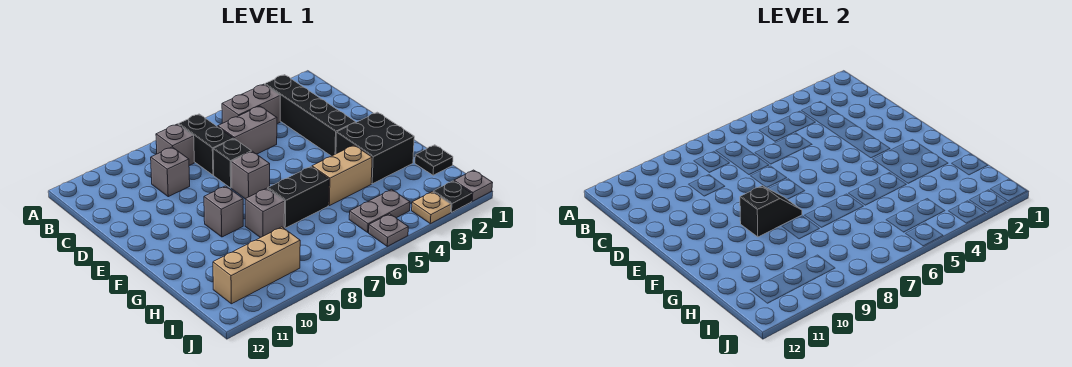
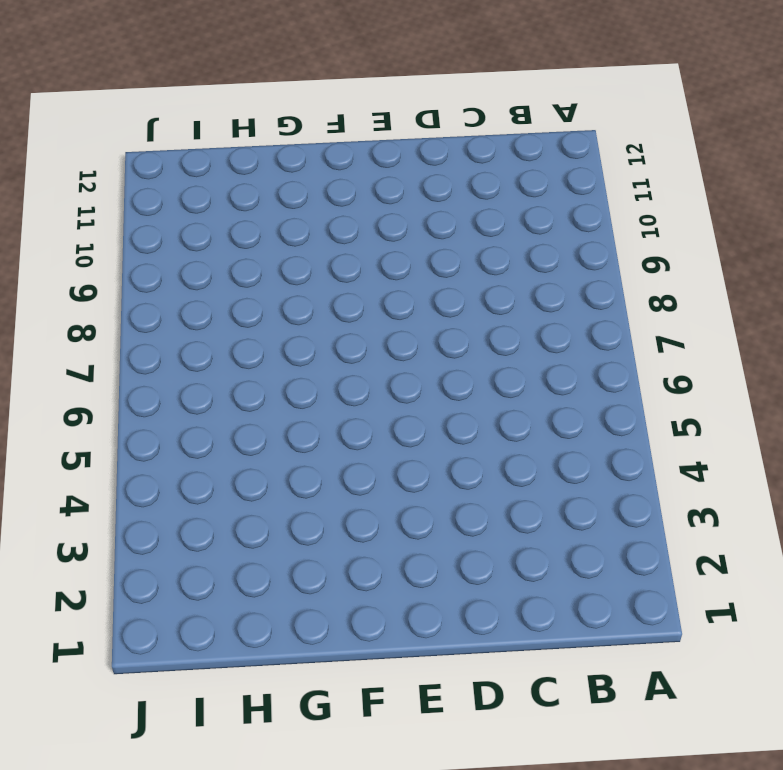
none -> black 1x4 brick [265,75,356,156]
none -> grey 1x2 brick [222,84,280,124]
none -> black 1x2 brick [178,114,234,175]

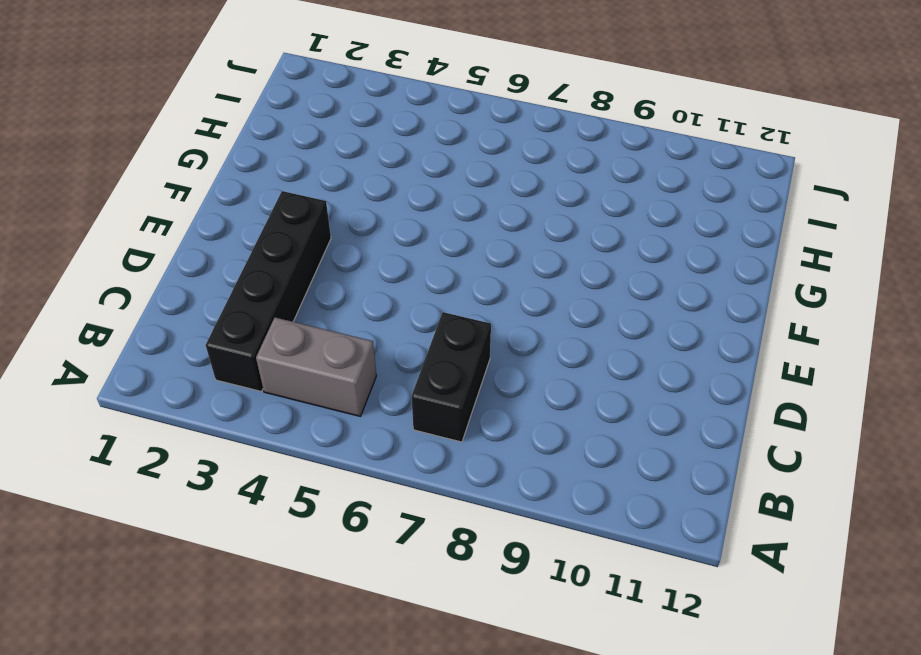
none -> grey 1x1 brick [156,124,194,165]
none -> grey 1x2 brick [218,106,277,154]
none -> grey 1x1 brick [151,147,190,197]

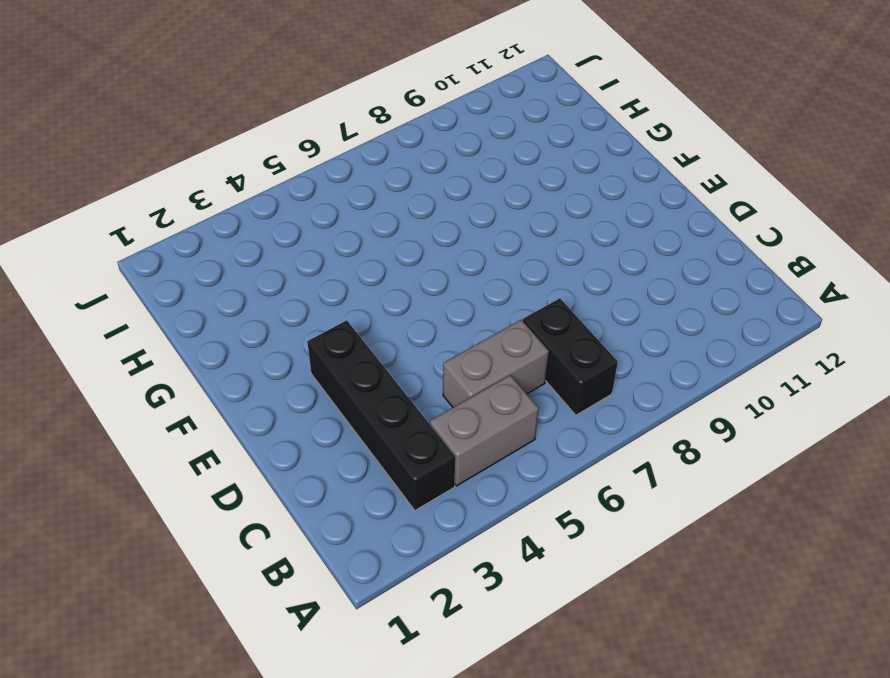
none -> grey 1x1 brick [156,124,194,165]
none -> grey 1x1 brick [151,147,190,197]
none -> black 1x1 brick [213,139,251,188]

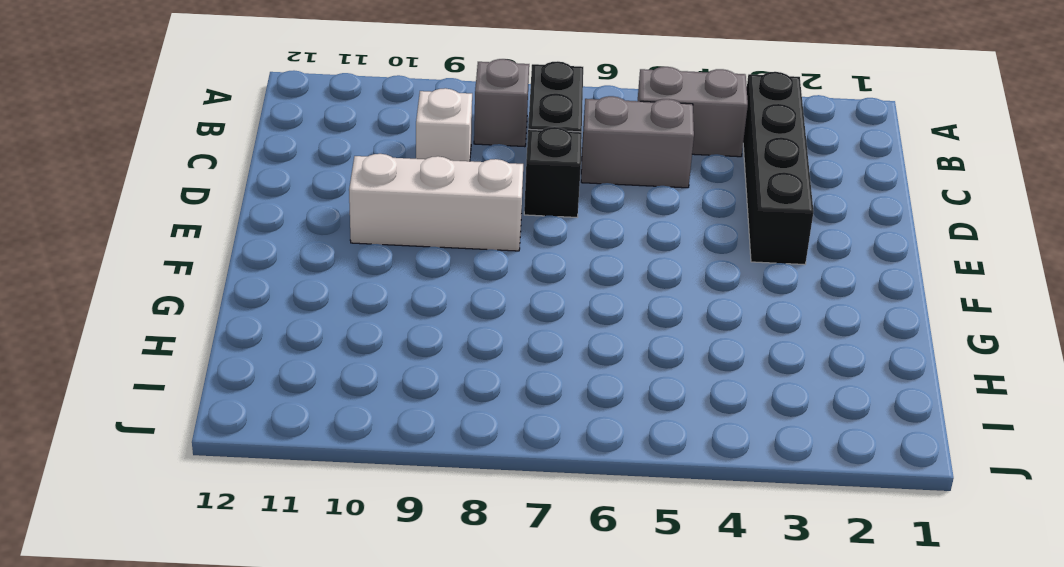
white 1x1 brick [416,88,472,161] -> grey 1x1 brick [151,147,190,197]
white 1x3 brick [349,154,523,251] -> none
none -> grey 1x1 brick [231,151,270,199]
none -> black 2x2 brick [336,112,414,184]
none -> grey 1x1 brick [204,186,243,237]

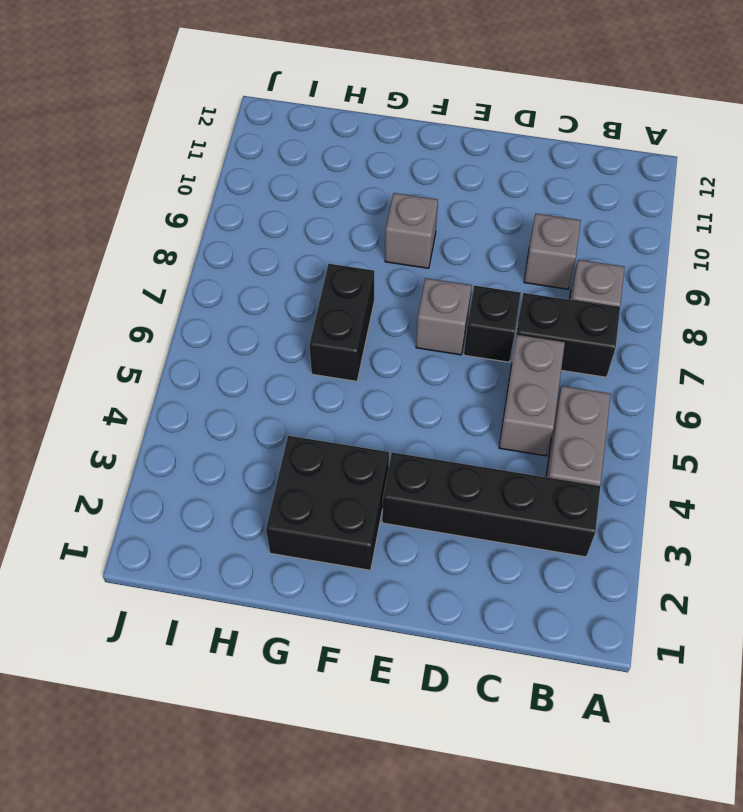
none -> tan 1x2 brick [312,145,372,206]
none -> grey 1x1 brick [245,188,285,238]
none -> black 1x1 plate [415,145,453,175]

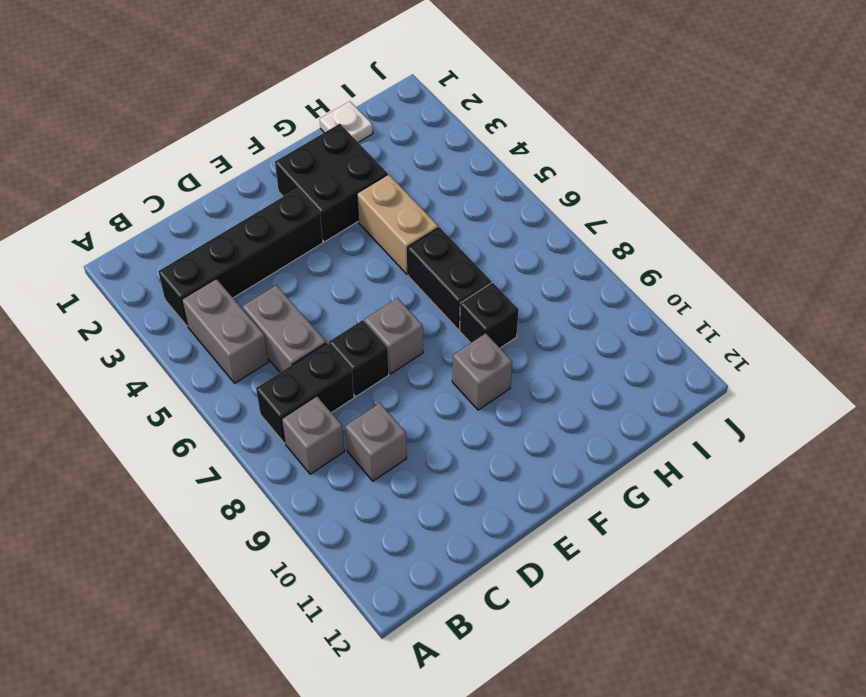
black 1x1 brick [460,283,519,348] -> grey 1x1 brick [245,188,285,238]
white 1x1 plate [320,101,373,142] -> black 1x1 plate [415,145,453,175]
none -> grey 1x2 plate [349,189,410,232]
none -> tan 1x3 brick [213,227,300,304]
none -> grey 1x1 plate [454,170,492,201]

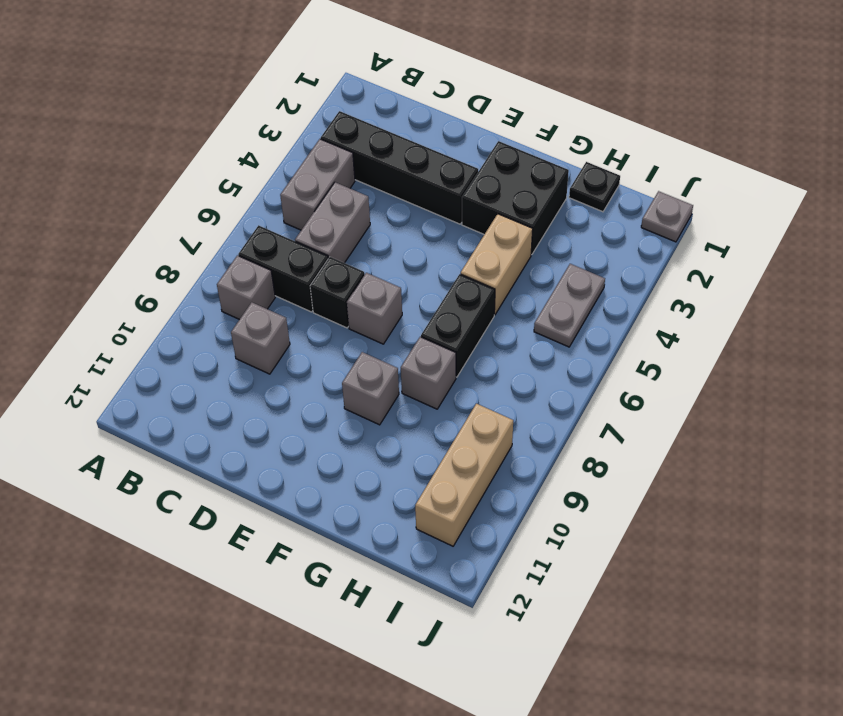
none -> black 1x1 plate [433,181,472,212]
none -> tan 1x1 plate [412,192,451,224]
none -> grey 1x1 plate [369,214,408,246]

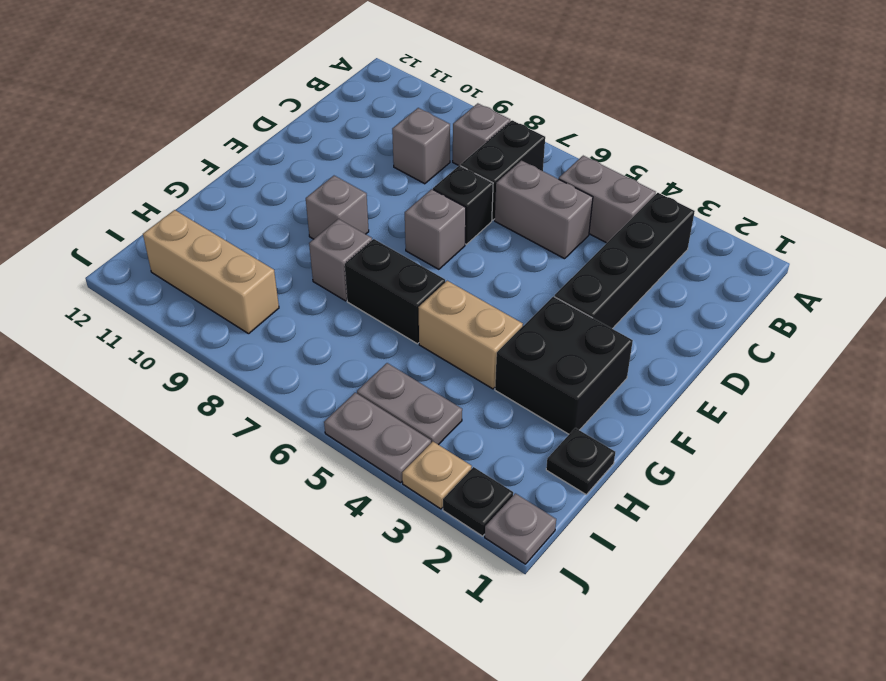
grey 1x2 plate [324,393,431,483] -> grey 1x1 plate [369,214,408,246]
none -> black 1x2 slope [740,186,802,237]

